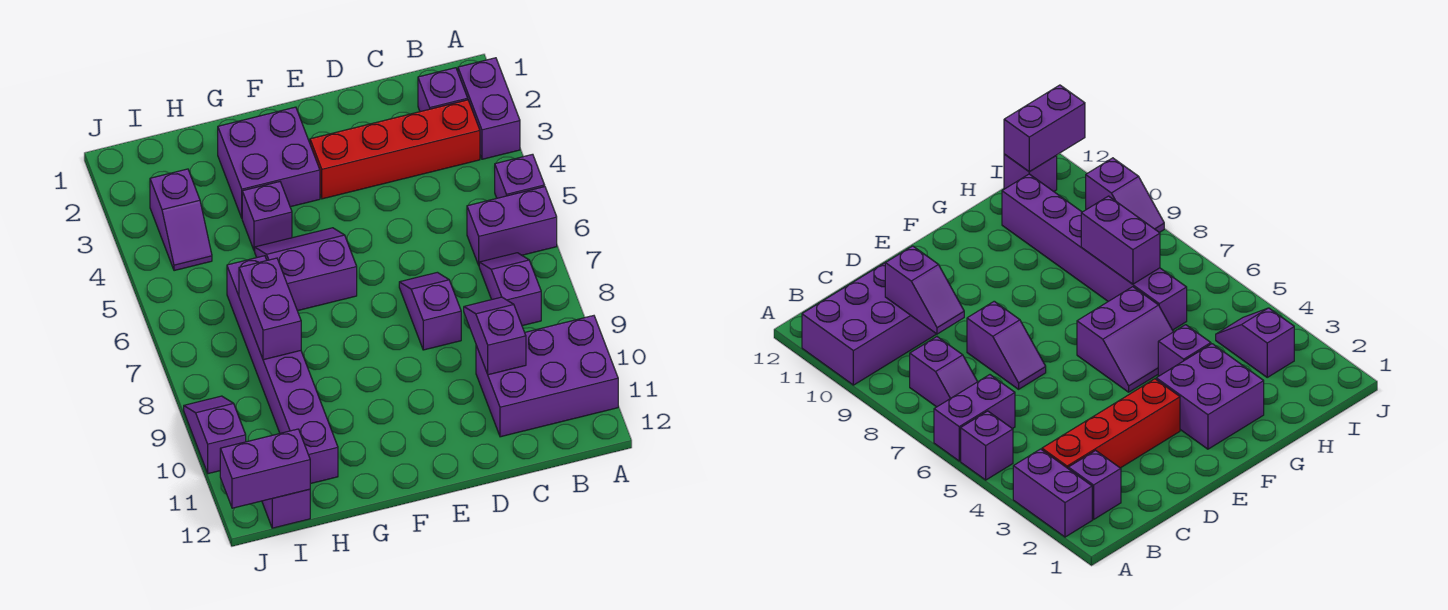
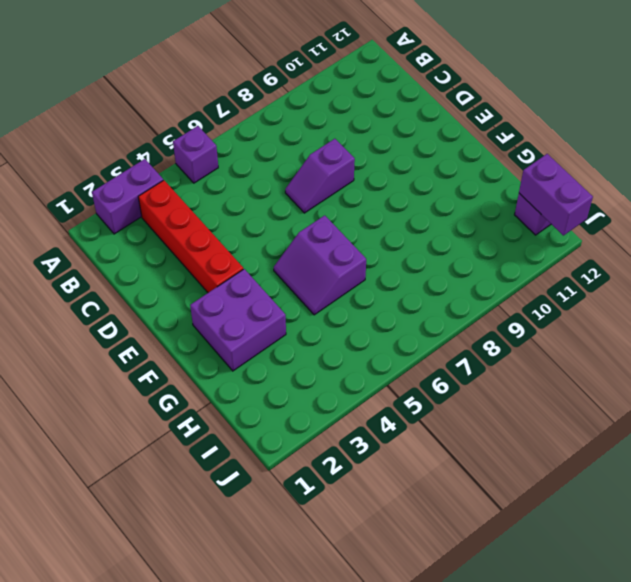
none -> purple 1x2 brick [467,187,557,265]
none -> purple 2x3 brick [476,316,618,437]
none -> purple 1x1 brick [418,68,468,112]

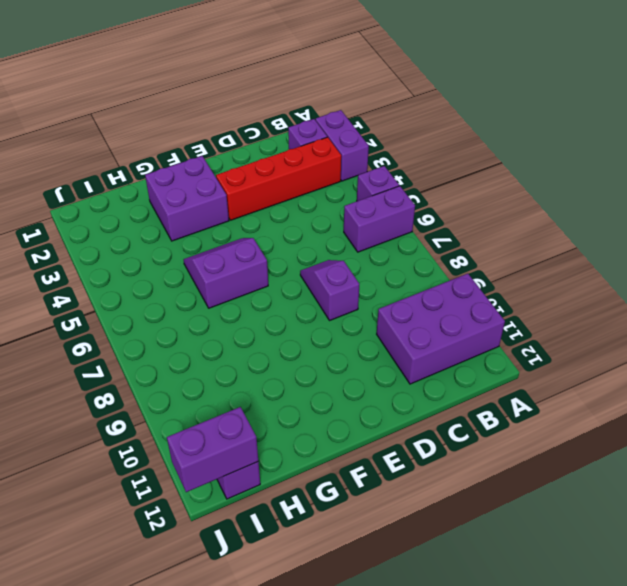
none -> purple 1x2 slope [479,253,541,326]
none -> purple 1x1 brick [242,182,292,251]
none -> purple 1x6 brick [227,256,338,484]

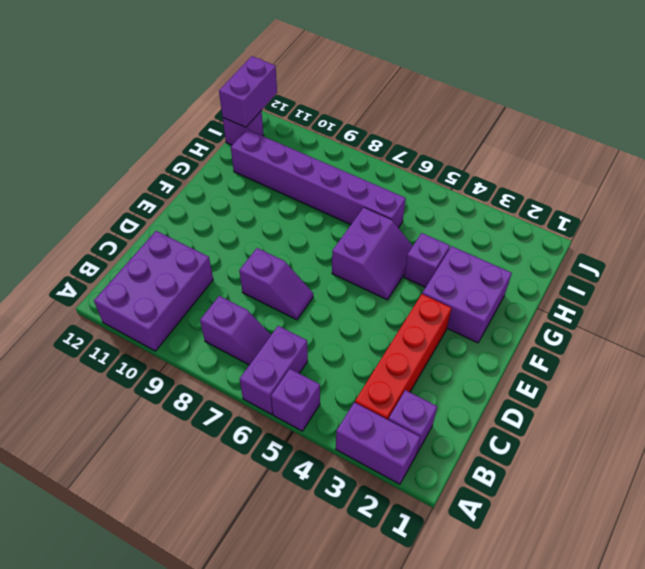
none -> purple 1x2 slope [150,169,212,271]
none -> purple 1x2 slope [184,396,246,474]
none -> purple 1x2 slope [464,297,526,375]

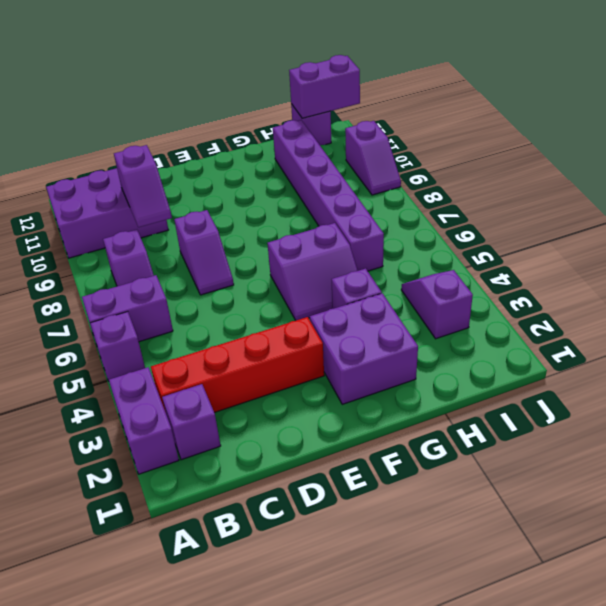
none -> purple 1x2 brick [239,258,301,360]

